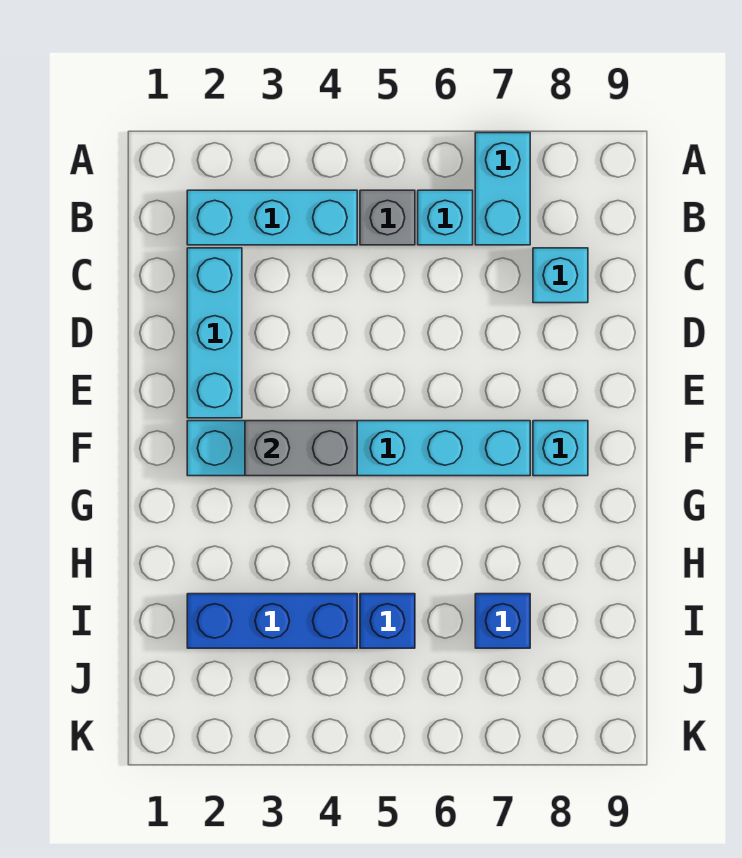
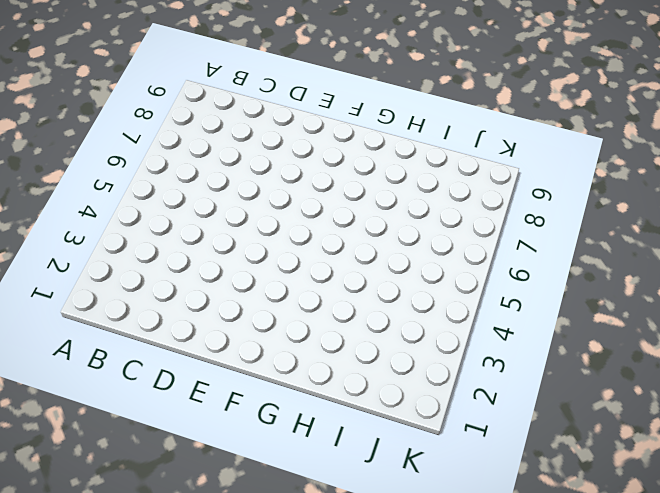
none -> cyan 1x2 brick [475,133,530,245]
none -> cyan 1x3 brick [187,190,357,245]
none -> grey 1x1 brick [360,190,415,245]

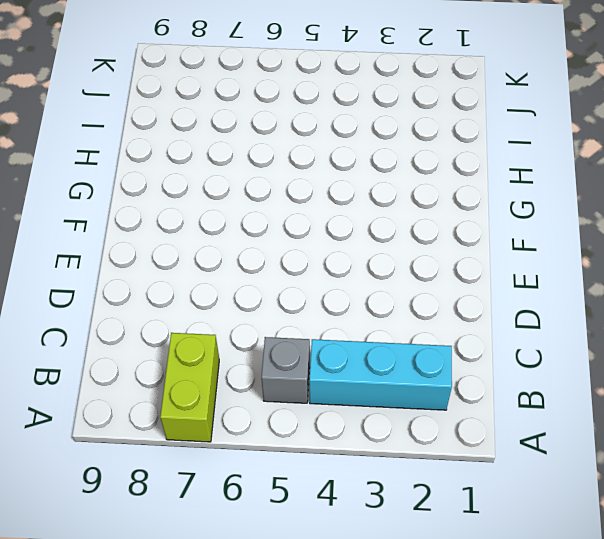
lime 1x2 brick [160,333,219,442] -> cyan 1x2 brick [475,133,530,245]
none -> cyan 1x1 brick [418,190,473,245]
none -> cyan 1x3 brick [187,248,242,418]
none -> cyan 1x1 brick [533,248,588,303]

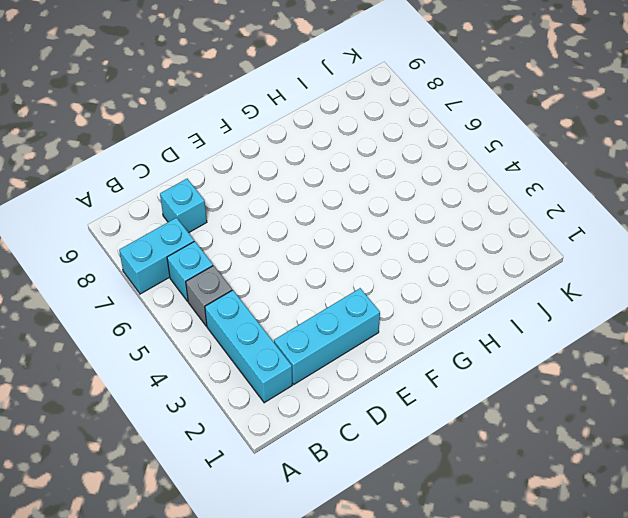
none -> cyan 1x6 brick [187,421,530,476]
none -> cyan 1x1 brick [533,421,588,476]
none -> blue 1x3 brick [187,594,357,648]

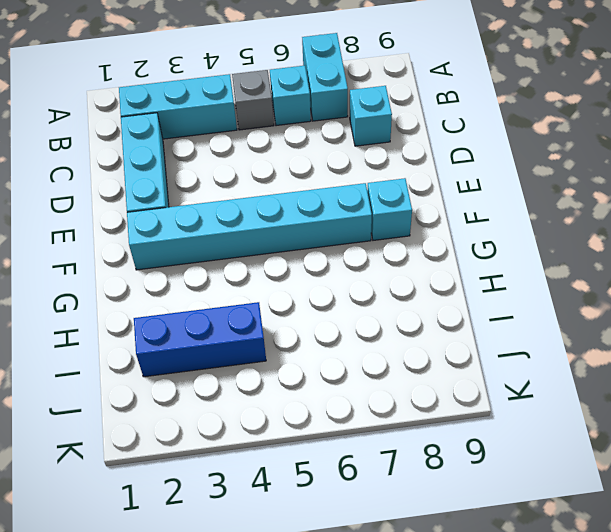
none -> blue 1x1 brick [360,594,415,648]
none -> blue 1x1 brick [475,594,530,648]
none -> grey 1x2 brick [245,421,357,476]

